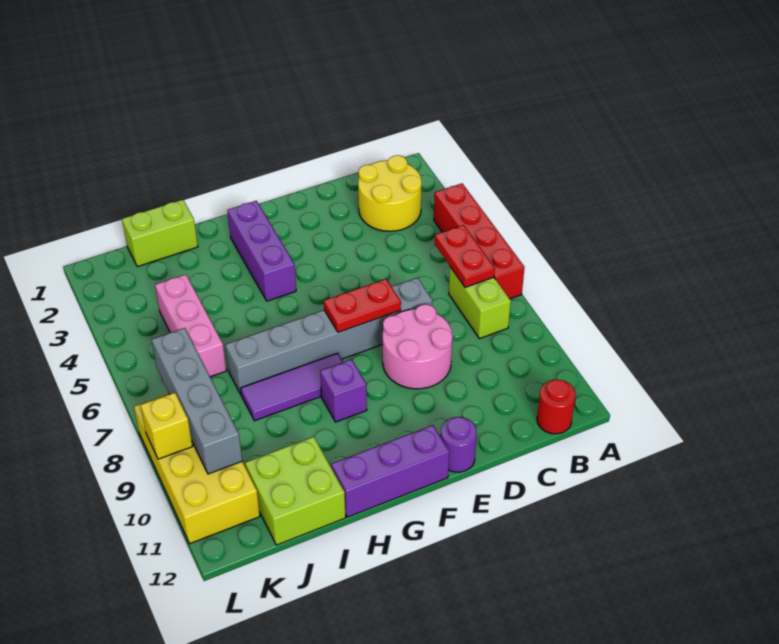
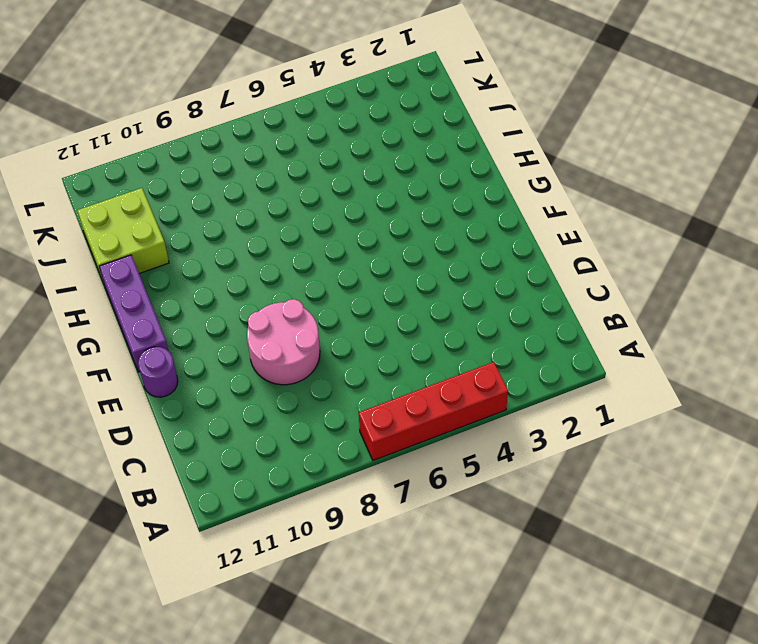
none -> yellow 2x2 round brick [358,155,422,231]
none -> lime 1x2 brick [449,267,511,339]
none -> red 1x1 round brick [537,380,576,434]

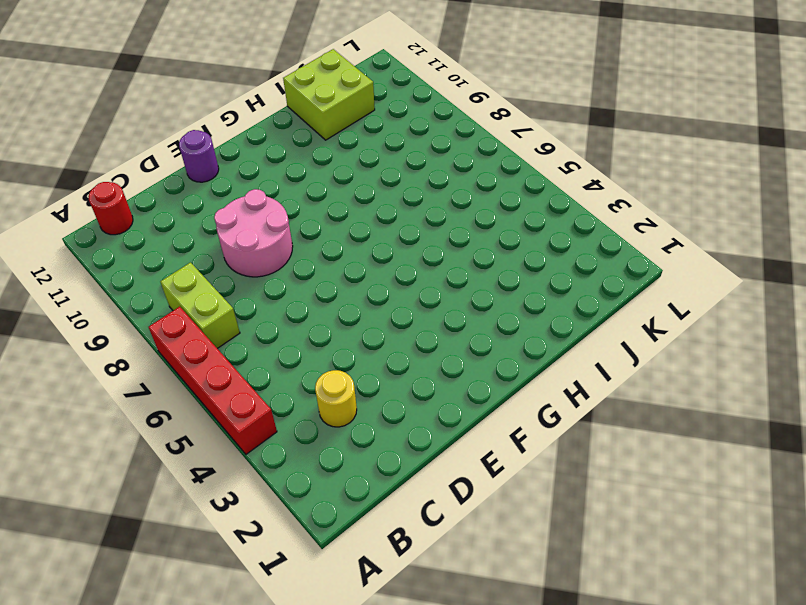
yellow 1x1 round brick [315,370,357,427] -> yellow 2x2 round brick [358,155,422,231]
none -> grey 1x6 brick [225,278,432,394]
none -> purple 1x3 brick [331,425,449,517]
none -> purple 1x3 brick [227,201,296,301]

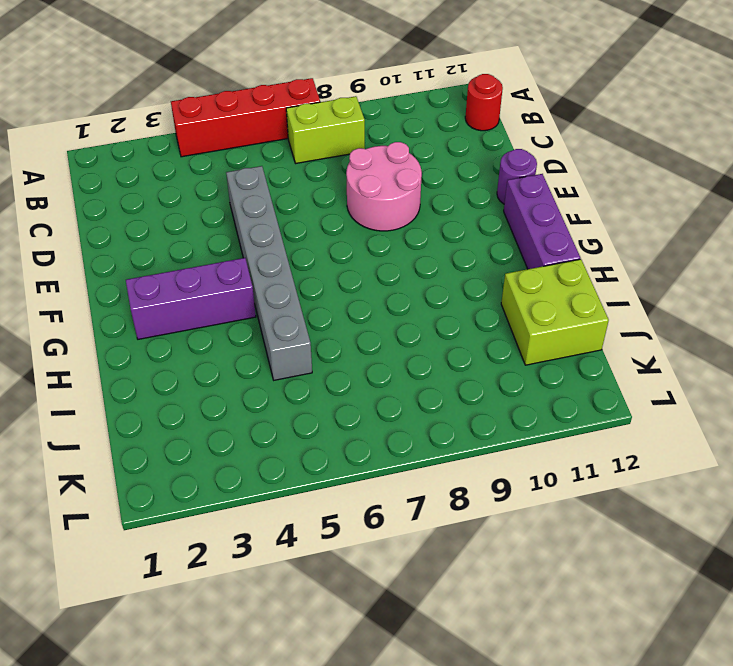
grey 1x6 brick [226,166,312,380] -> grey 1x6 brick moved to [225,278,432,394]
none -> yellow 2x2 round brick [358,155,422,231]
none -> purple 1x3 tile [241,353,343,421]
none -> purple 1x1 brick [320,359,367,422]

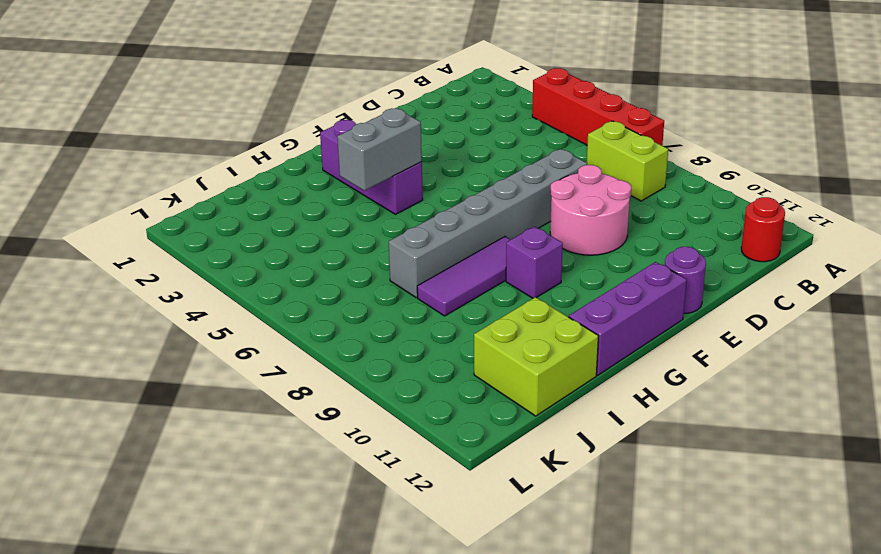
grey 1x2 brick [337,108,422,191] -> none
none -> yellow 2x2 round brick [358,155,422,231]
none -> lime 1x2 brick [122,200,198,267]
none -> pink 1x3 brick [155,274,226,377]

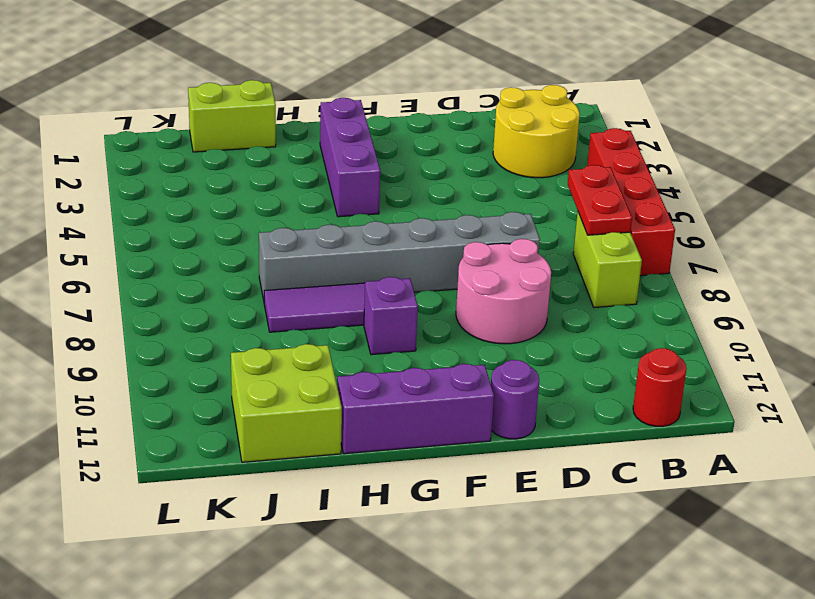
none -> pink 1x3 brick [155,274,226,377]
none -> yellow 2x4 brick [134,394,260,544]
none -> red 1x2 plate [324,279,401,332]

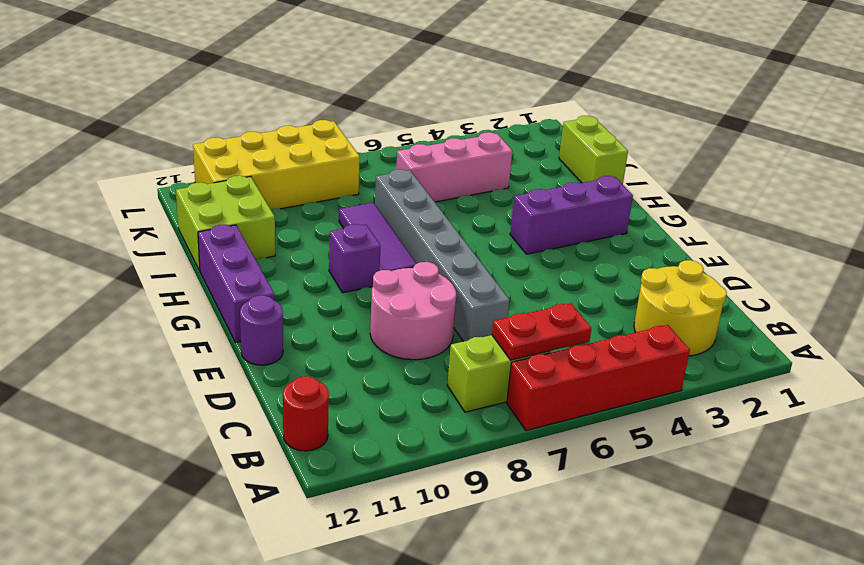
none -> red 1x2 plate [324,279,401,332]
none -> grey 1x4 brick [152,328,242,474]
none -> yellow 1x1 brick [140,393,193,459]

